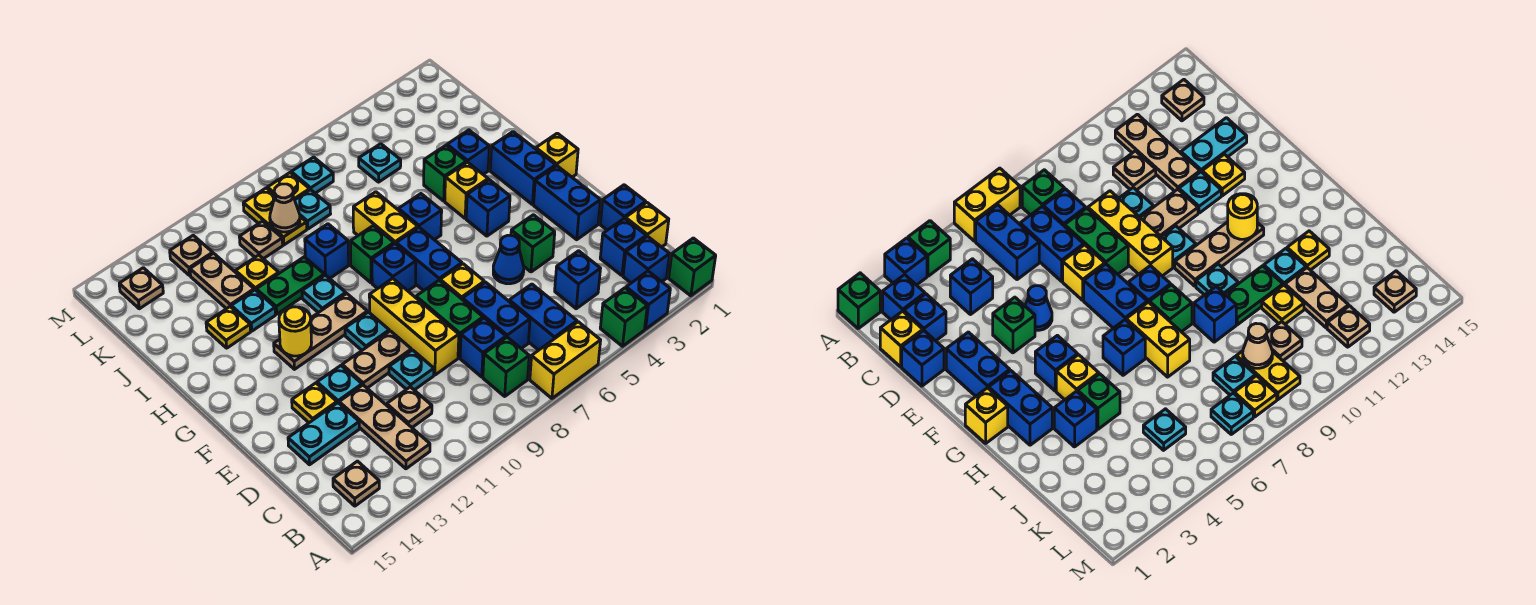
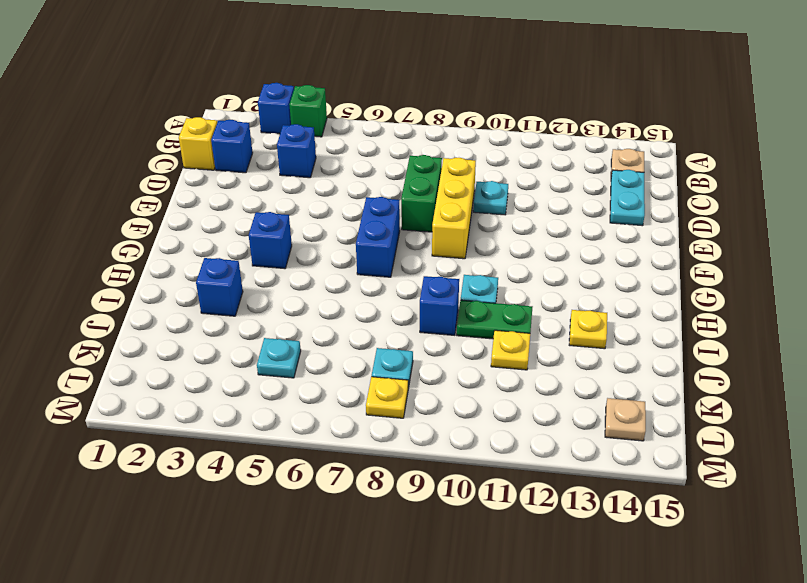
cyan 1x2 plate [610,170,645,226] -> cyan 1x2 plate turned to [288,403,359,465]
none -> green 1x1 brick [669,238,716,296]
none -> yellow 1x2 brick [530,322,601,398]
none -> blue 1x1 brick [623,236,670,283]
none -> blue 1x2 brick [509,284,577,350]

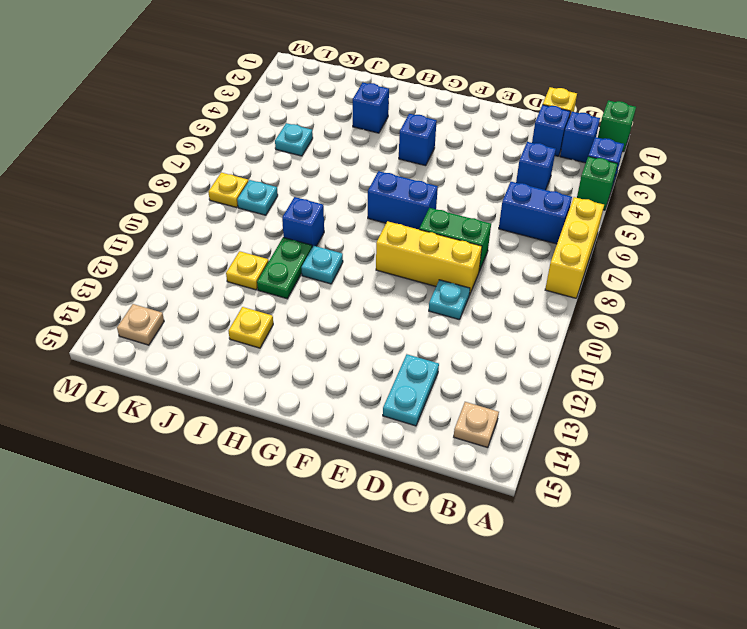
yellow 1x3 brick [545,197,604,298] -> yellow 1x2 brick [530,322,601,398]
none -> green 1x1 brick [483,337,529,396]
none -> tan 1x3 plate [339,385,430,469]
none -> blue 1x2 brick [463,282,530,349]
none -> blue 1x1 brick [460,318,506,377]

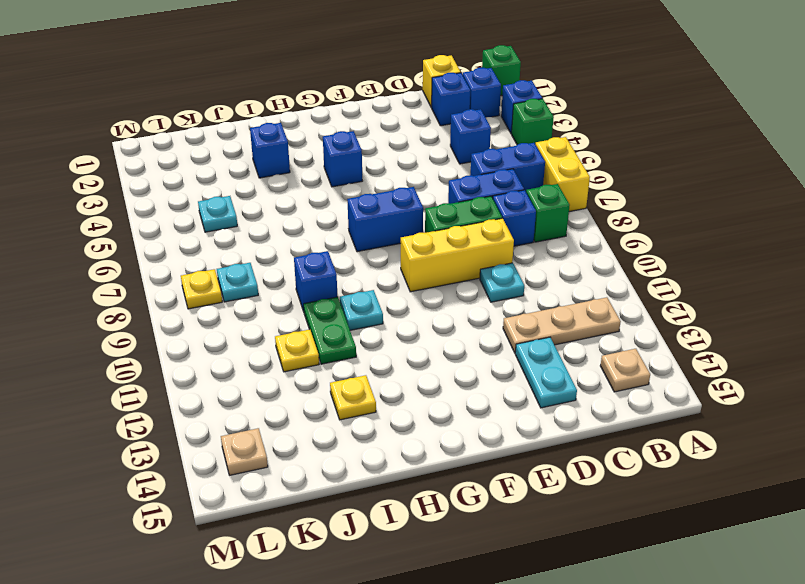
none -> tan 1x1 plate [387,387,432,427]
none -> blue 1x1 brick [600,185,646,230]
none -> blue 1x2 brick [534,166,600,240]
none -> green 1x1 brick [511,215,555,272]

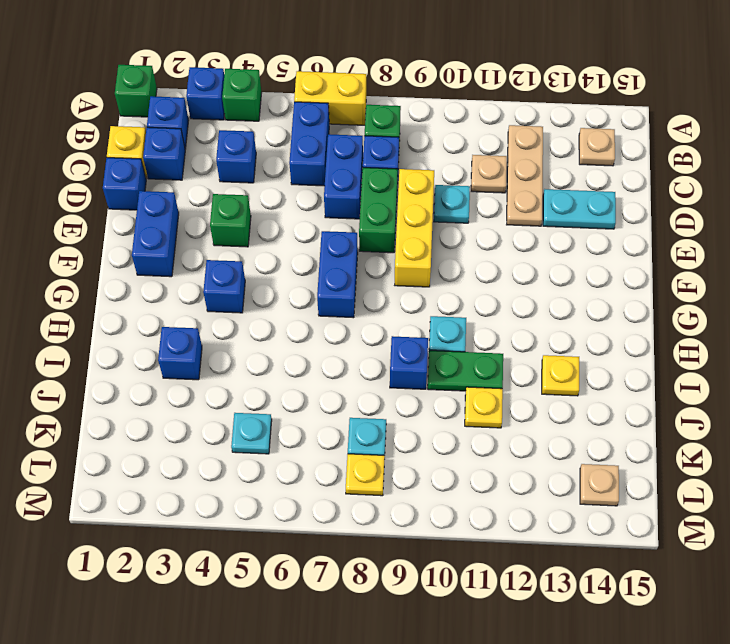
none -> blue 1x1 cone [493,235,524,284]
none -> yellow 1x1 brick [440,264,484,300]
none -> tan 1x2 plate [342,331,411,388]
none -> cyan 1x1 plate [317,366,362,403]

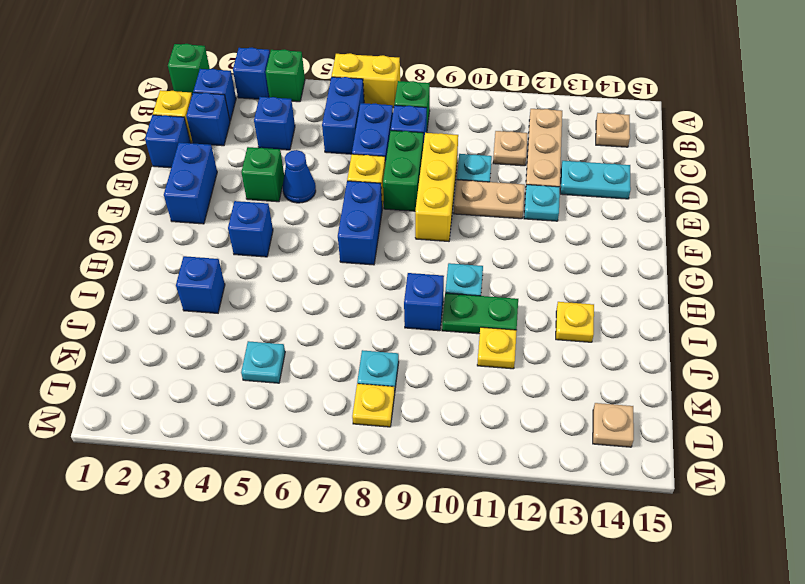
none -> yellow 1x1 plate [292,383,337,423]
none -> cyan 1x1 plate [345,312,389,350]
none -> yellow 1x1 brick [536,133,578,177]
none -> blue 1x2 brick [490,132,556,205]

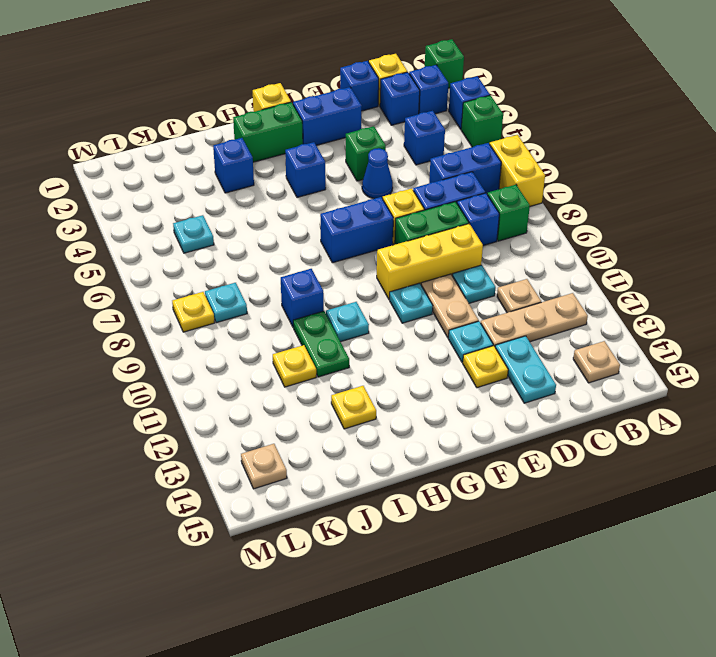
green 1x2 brick [233,102,303,162] -> blue 1x2 brick [490,132,556,205]
none -> blue 1x1 brick [372,244,416,291]
none -> tan 1x3 plate [274,293,367,369]
none -> yellow 1x1 brick [445,162,488,218]
none -> blue 1x1 brick [398,194,442,240]

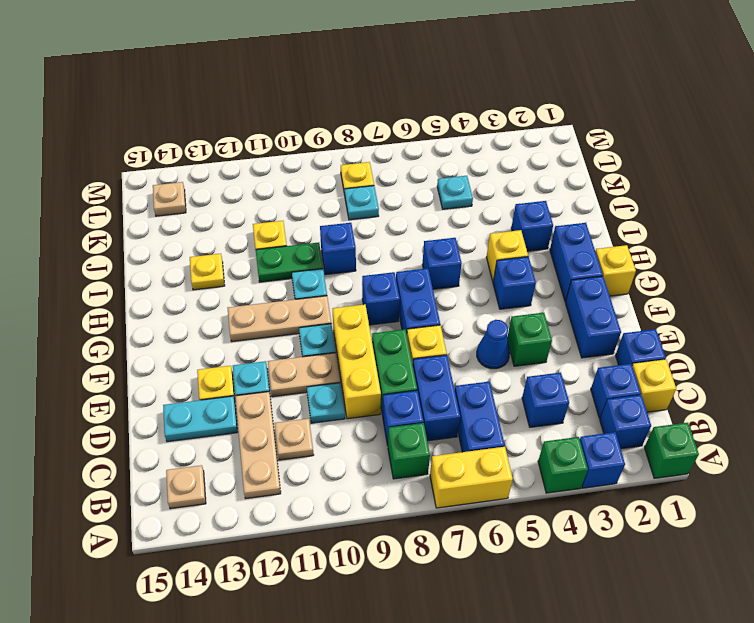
none -> yellow 1x2 brick [353,192,418,244]
none -> green 1x1 brick [350,226,394,283]
none -> green 1x1 brick [424,145,466,201]
none -> cyan 1x1 plate [231,290,275,331]

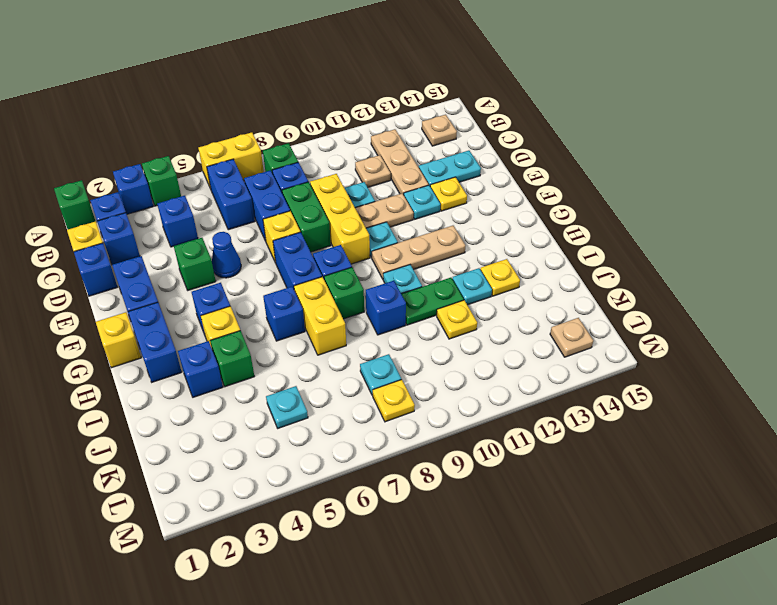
none -> tan 1x2 plate [190,253,254,309]
none -> yellow 1x2 plate [243,188,307,245]
none -> tan 1x1 plate [239,221,283,259]
none -> cyan 1x1 plate [291,157,333,193]

